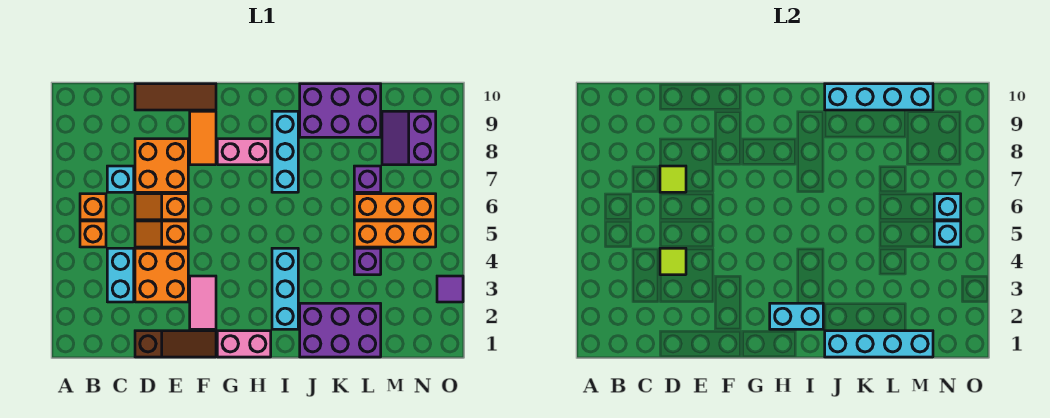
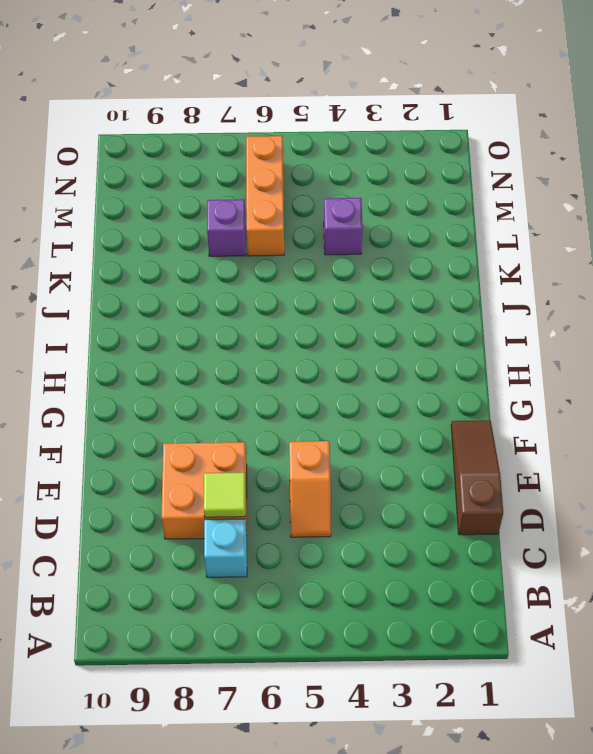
none -> orange 1x1 brick [80,221,106,247]
none -> orange 1x1 brick [80,194,106,220]
none -> cyan 1x2 brick [107,248,134,302]
none -> orange 2x2 brick [135,248,188,302]

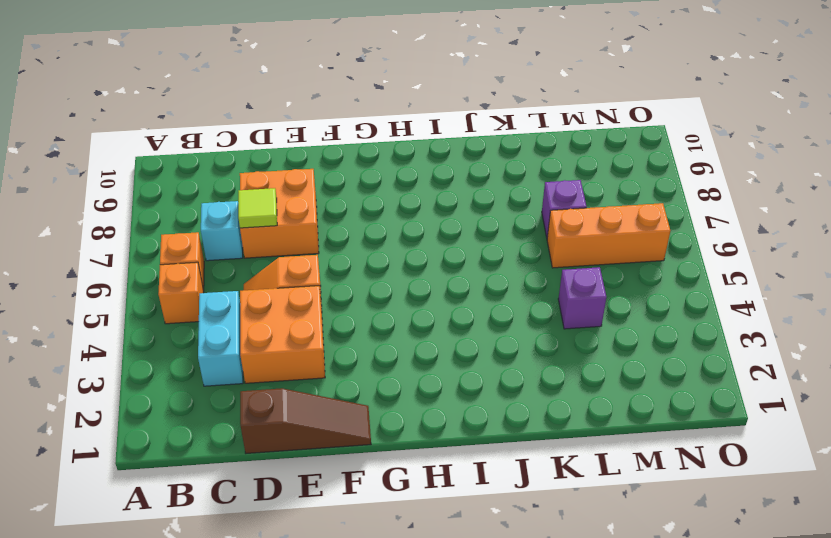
none -> orange 1x2 slope [135,194,188,220]
none -> brown 1x3 tile [135,84,216,110]
none -> pink 1x2 tile [190,276,216,329]
none -> orange 1x2 tile [190,111,216,165]

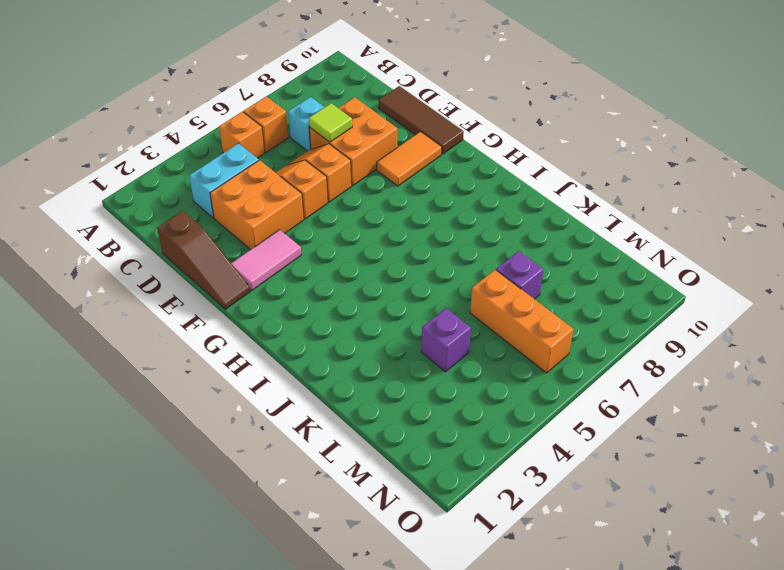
none -> pink 1x2 brick [217,331,271,357]
none -> pink 1x2 brick [217,139,271,165]
none -> cyan 1x3 brick [272,248,298,329]
none -> cyan 1x3 brick [272,111,298,192]

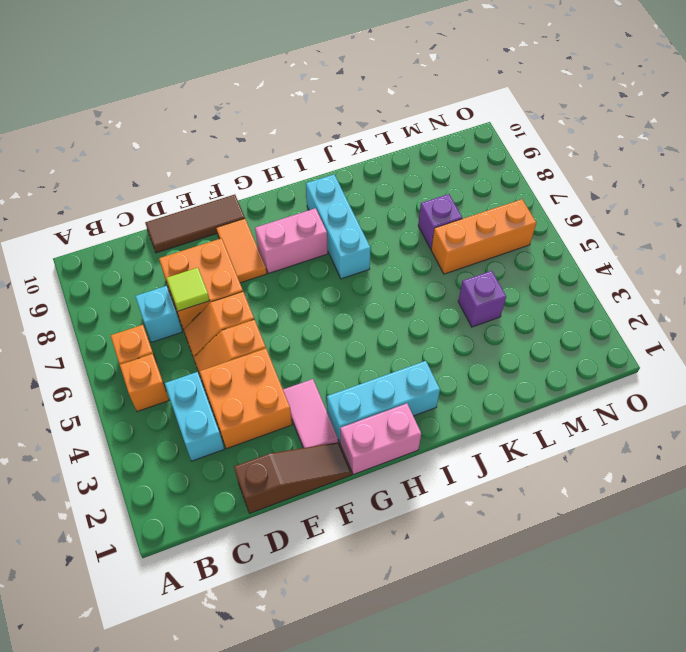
cyan 1x3 brick [327,361,440,442] -> cyan 1x3 brick turned to [272,248,298,329]
none -> purple 2x3 brick [300,303,381,357]
none -> purple 2x3 brick [300,84,381,137]
none -> orange 1x3 brick [354,221,436,247]
none -> purple 2x2 slope [382,111,436,165]

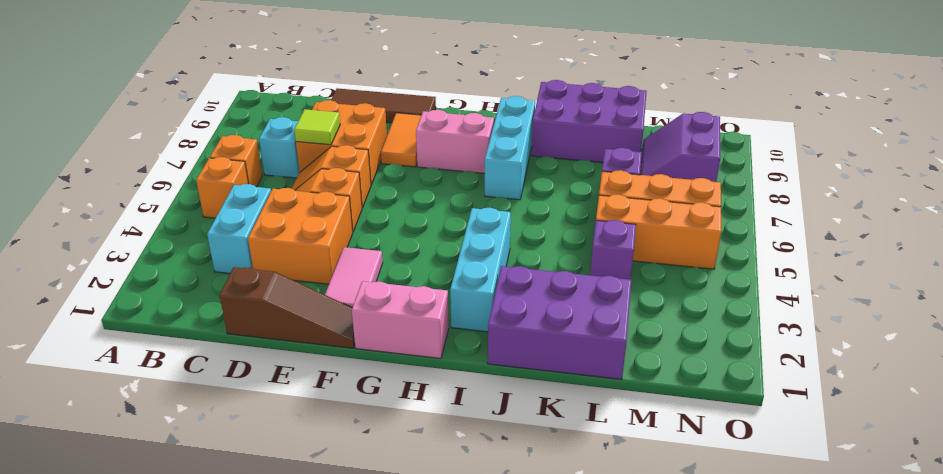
none -> purple 1x1 tile [437,276,463,302]
none -> lime 1x1 tile [660,248,686,275]
none -> cyan 1x2 brick [770,303,823,329]
none -> cyan 1x4 brick [825,331,933,357]

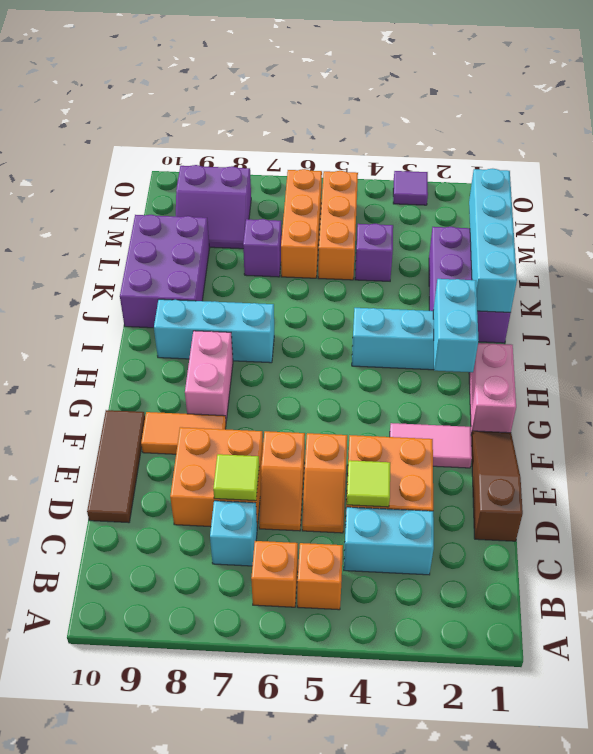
none -> cyan 1x4 brick [825,84,933,110]
none -> cyan 1x1 brick [934,221,961,247]
none -> cyan 1x1 brick [934,194,961,220]

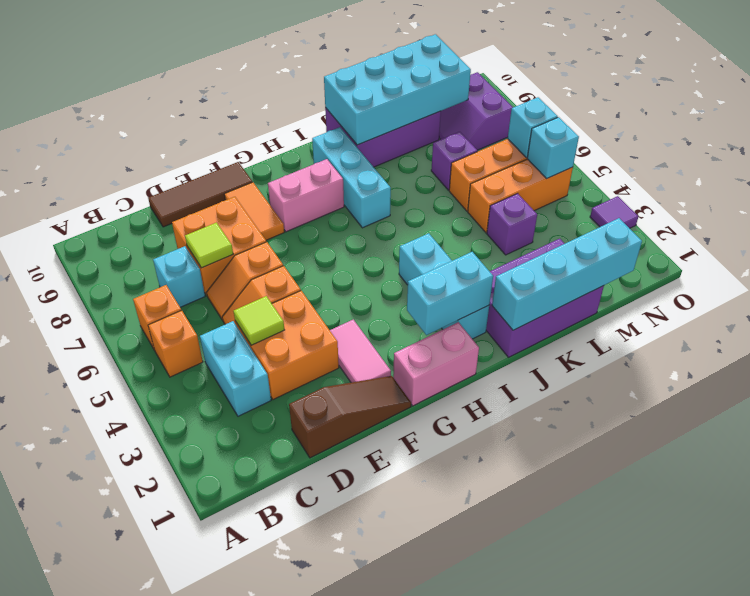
cyan 2x4 brick [324,34,471,145] -> cyan 1x4 brick [825,84,933,110]

